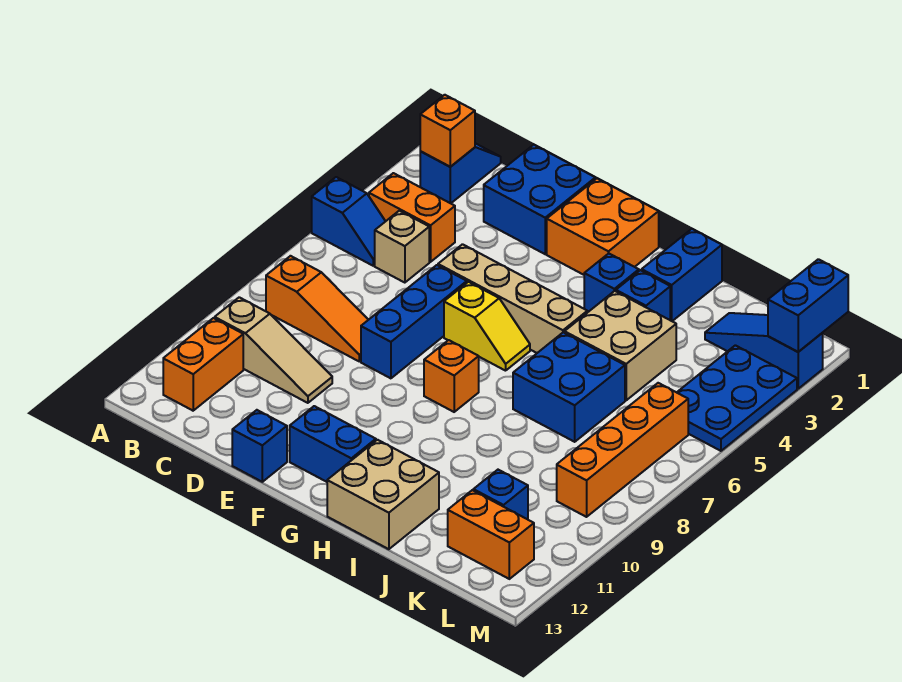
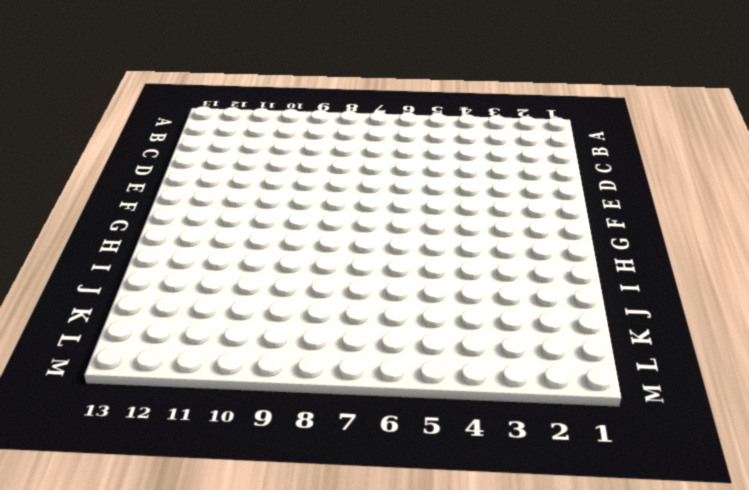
none -> blue 1x2 slope [312,177,386,266]
none -> blue 1x2 slope [420,143,501,203]
none -> orange 1x2 brick [369,173,455,262]

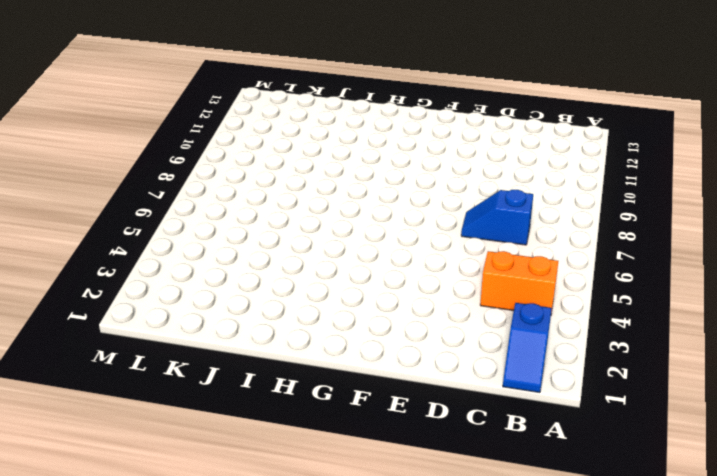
blue 1x2 slope [461,190,533,245] -> blue 1x2 slope moved to [312,177,386,266]
none -> orange 1x3 slope [266,256,368,361]
none -> tan 1x3 slope [215,297,332,403]
none -> orange 1x2 brick [163,318,243,411]

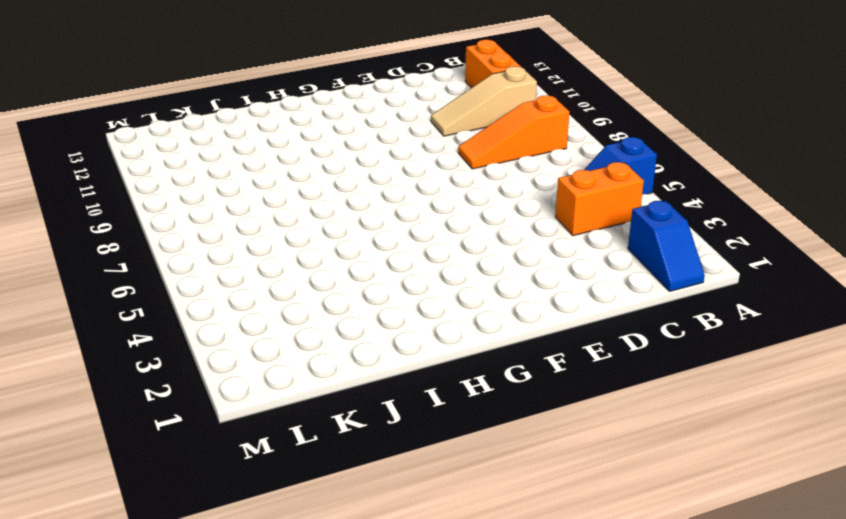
none -> tan 1x1 brick [375,211,429,283]
none -> blue 2x2 brick [484,145,595,254]
none -> tan 1x4 brick [438,244,587,353]

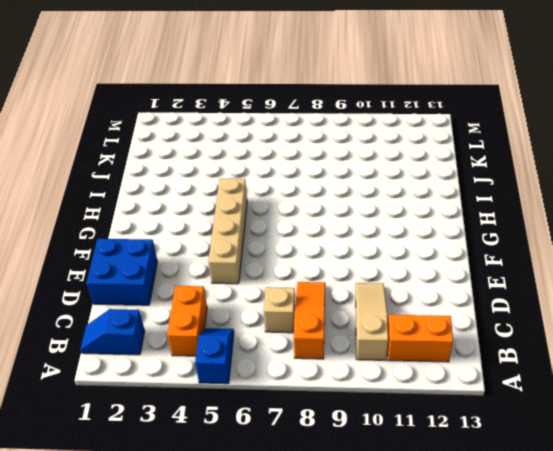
tan 1x1 brick [264,287,295,333] -> tan 1x1 brick moved to [375,211,429,283]
none -> blue 1x3 brick [361,265,467,378]
none -> blue 1x1 brick [232,410,287,482]
none -> orange 2x2 brick [547,178,659,275]

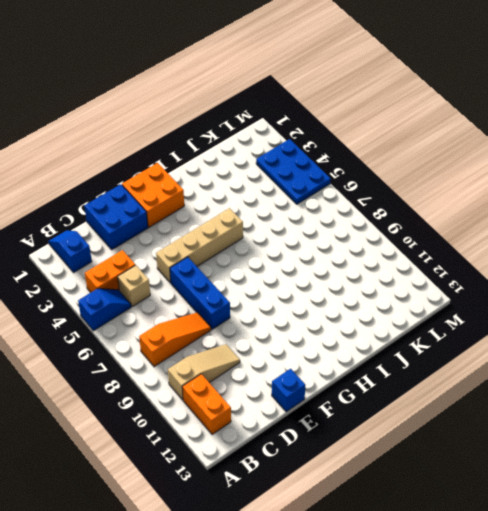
none -> yellow 1x2 slope [444,282,530,371]
none -> blue 1x2 brick [290,406,376,482]
none -> orange 1x1 brick [424,340,479,412]

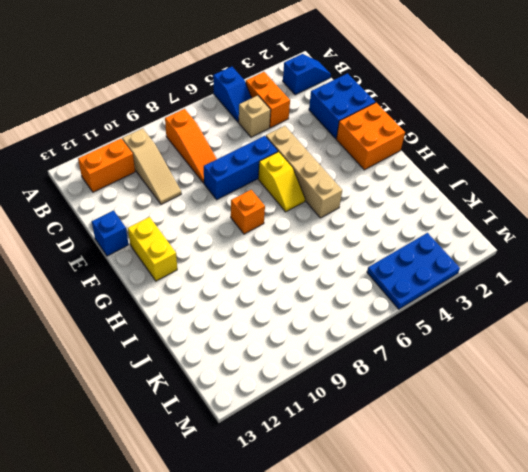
yellow 1x2 brick [128,217,177,281] -> blue 1x2 brick [290,406,376,482]
none -> blue 1x1 brick [584,253,639,312]
none -> tan 2x2 brick [327,440,439,549]
none -> blue 1x2 brick [642,229,722,321]

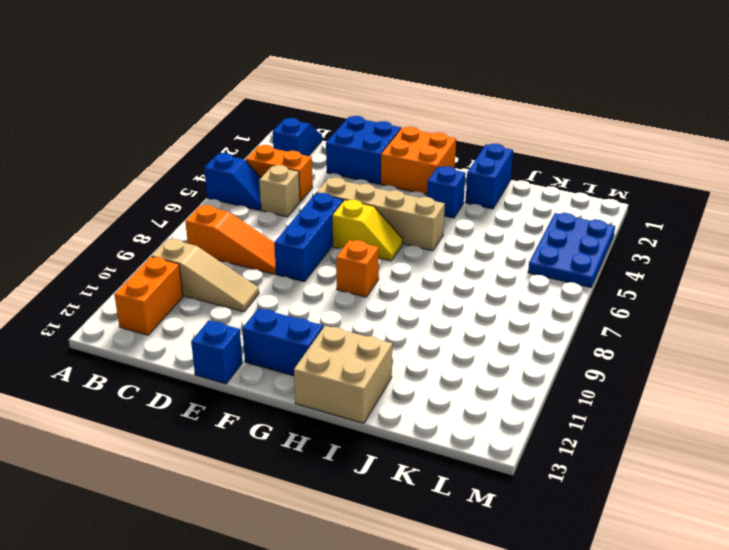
none -> blue 1x1 brick [616,270,670,320]
none -> tan 2x2 brick [564,291,676,400]
none -> blue 2x2 brick [513,332,625,442]

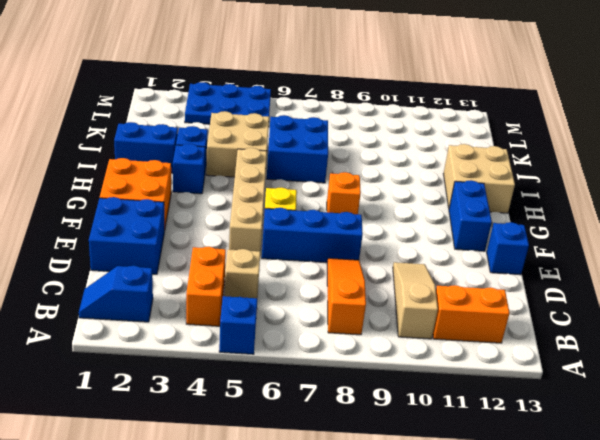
none -> blue 1x3 slope [705,313,823,389]
none -> blue 1x1 brick [473,470,528,519]
none -> orange 1x2 brick [448,490,534,579]

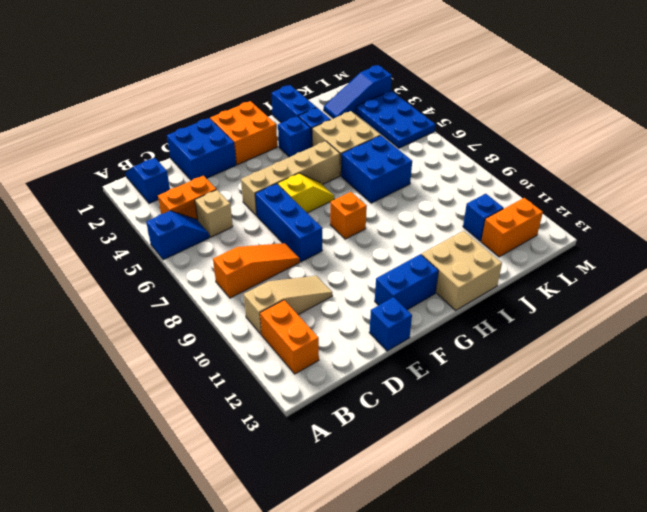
none -> orange 1x4 brick [557,383,688,517]
none -> orange 1x1 brick [420,95,475,167]
none -> blue 1x2 brick [768,259,848,352]

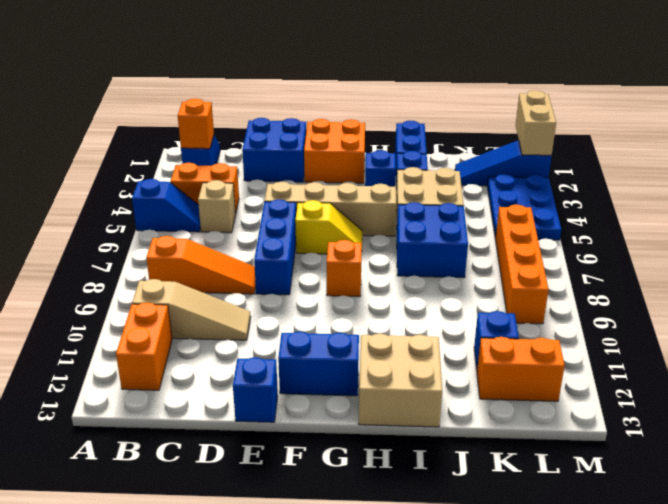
tan 1x2 brick [516,90,556,155] -> blue 1x2 brick [768,259,848,352]

